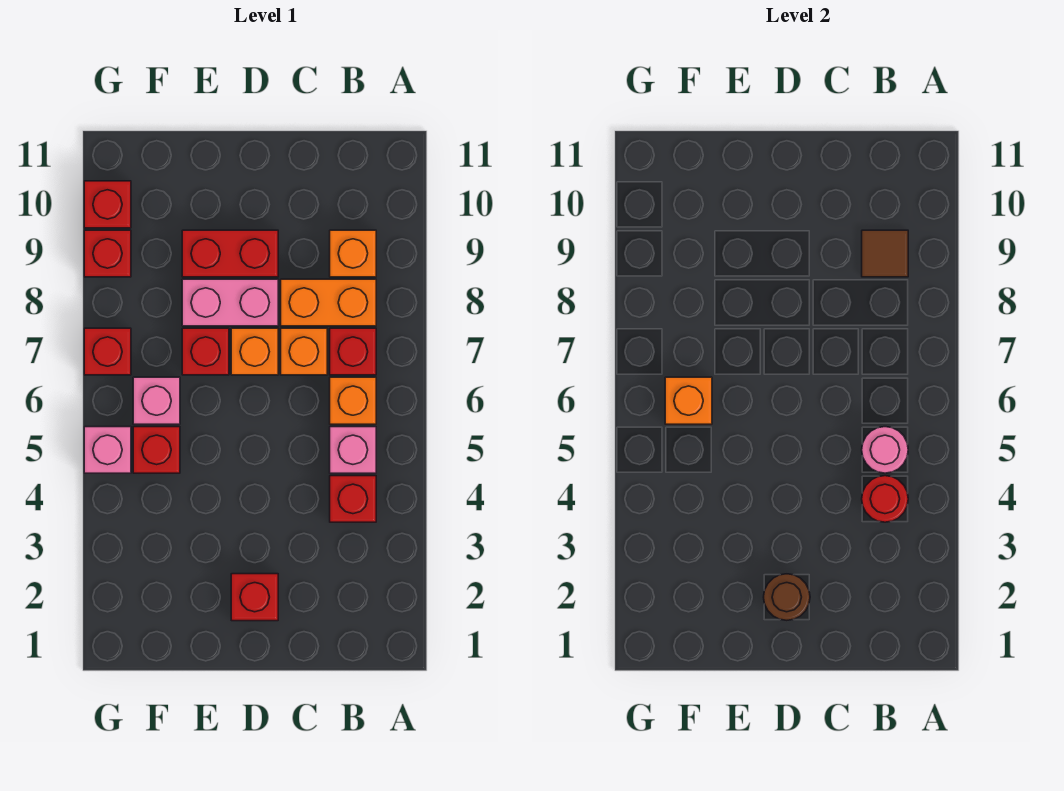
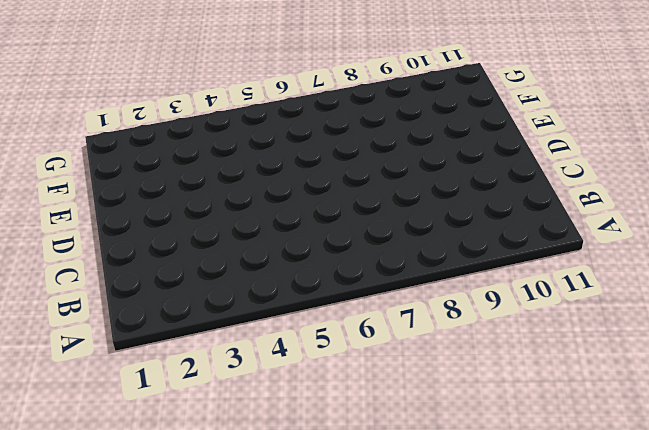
none -> red 1x1 brick [330,476,376,522]
none -> pink 1x1 brick [330,427,376,473]
none -> orange 1x1 brick [330,377,376,424]

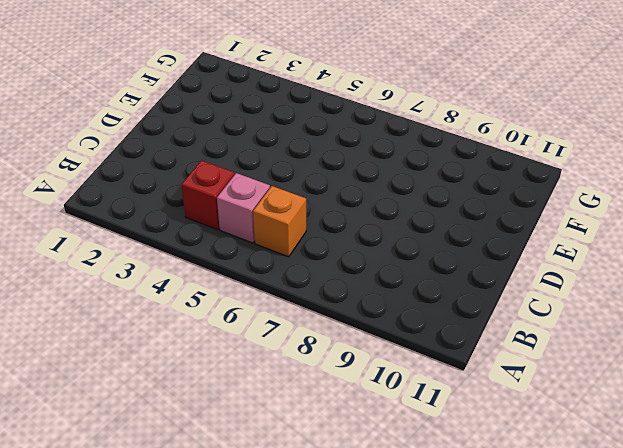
none -> red 1x1 brick [330,328,376,375]
none -> orange 1x2 brick [281,279,376,326]
none -> orange 1x1 brick [330,230,376,277]

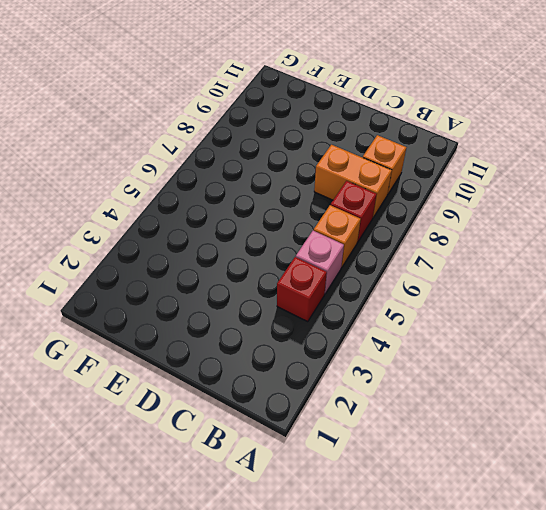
none -> orange 1x1 brick [281,328,327,375]
none -> red 1x1 brick [231,574,278,621]
none -> orange 1x1 brick [231,328,278,375]

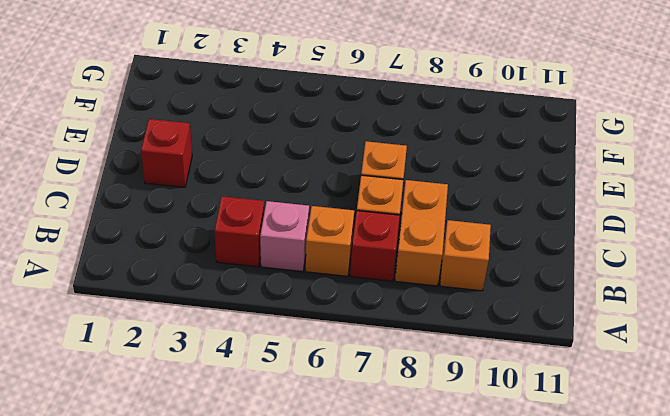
none -> pink 1x2 brick [182,279,278,326]
none -> red 1x2 brick [182,230,278,277]
none -> red 1x1 brick [182,328,229,375]

